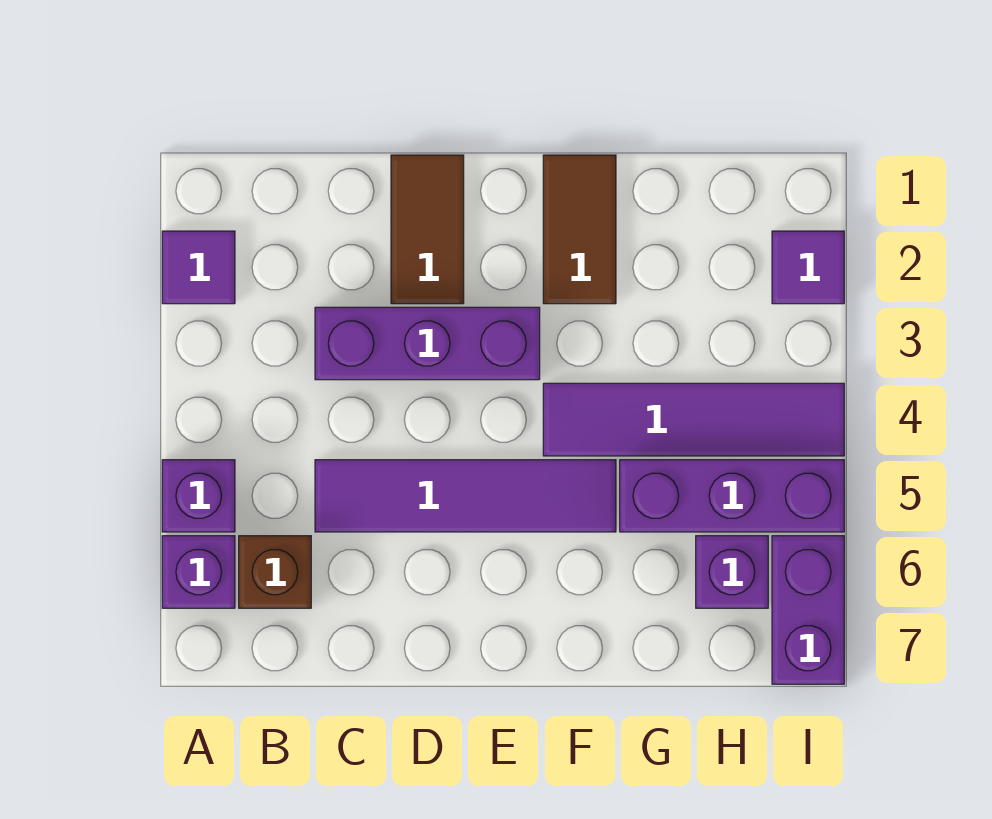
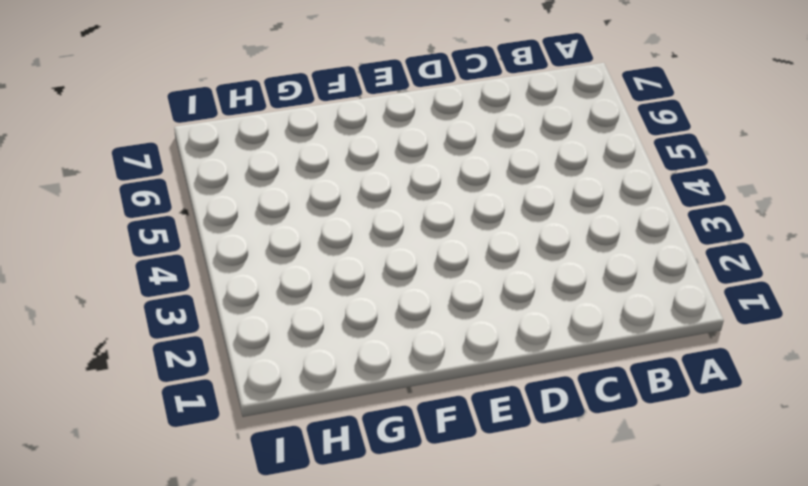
none -> purple 1x1 tile [162,231,235,304]
none -> purple 1x1 brick [162,460,235,532]
none -> purple 1x1 brick [162,536,235,608]

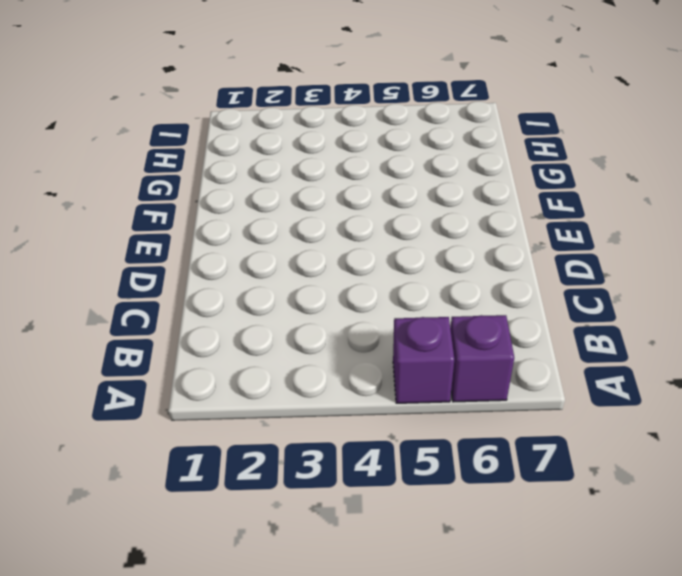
none -> purple 1x1 tile [162,231,235,304]
none -> brown 1x1 brick [239,536,311,608]
none -> purple 1x3 brick [315,307,540,380]

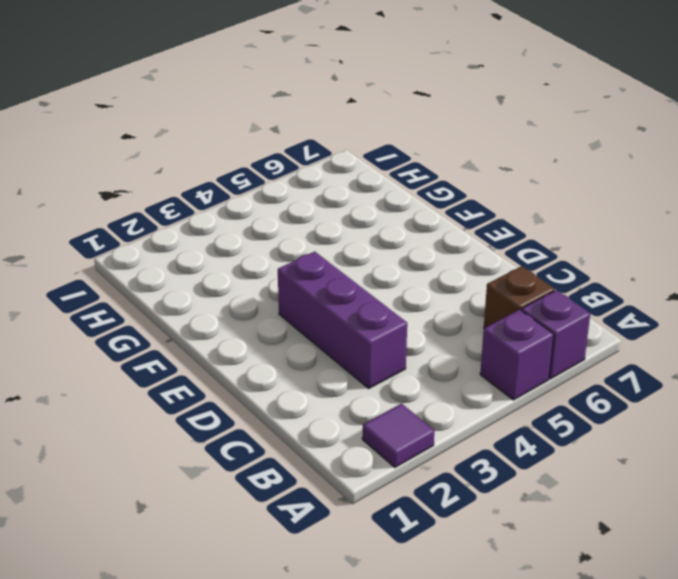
none -> purple 1x4 tile [315,460,616,532]
none -> brown 1x2 tile [391,155,464,304]
none -> brown 1x2 tile [543,155,616,304]

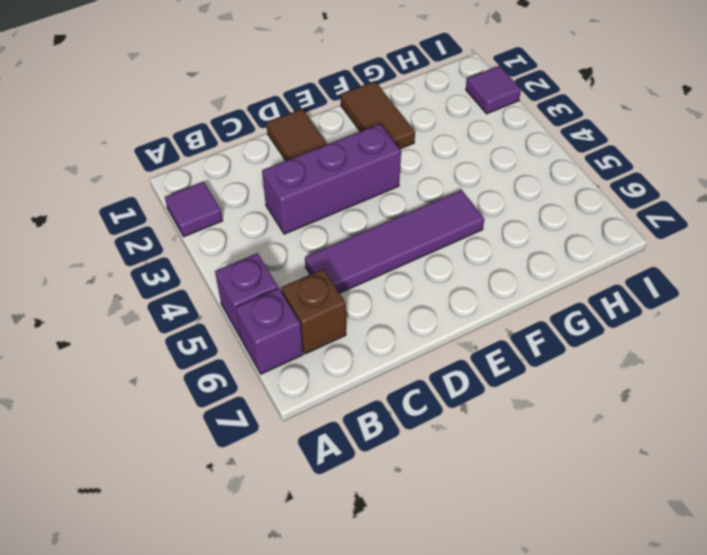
none -> purple 1x4 tile [543,383,844,456]
none -> purple 1x3 brick [620,460,844,532]
none -> purple 1x1 brick [696,536,768,608]

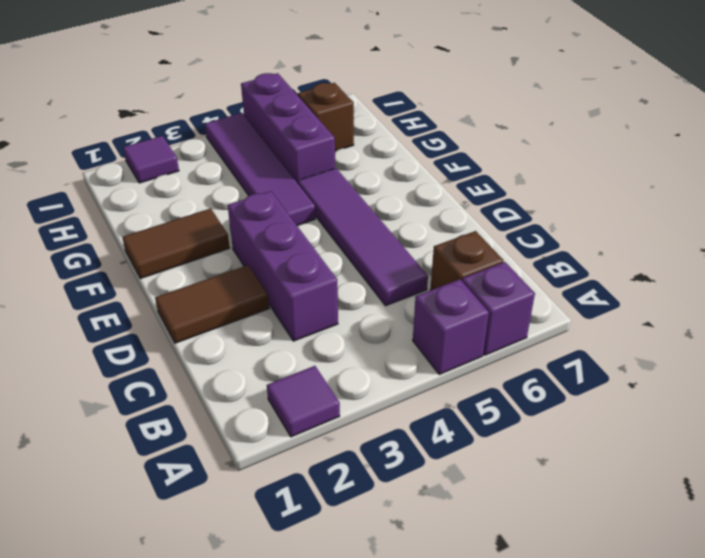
brown 1x1 brick [298,83,354,151] -> purple 1x1 brick [696,536,768,608]
none -> purple 1x2 brick [772,536,844,684]

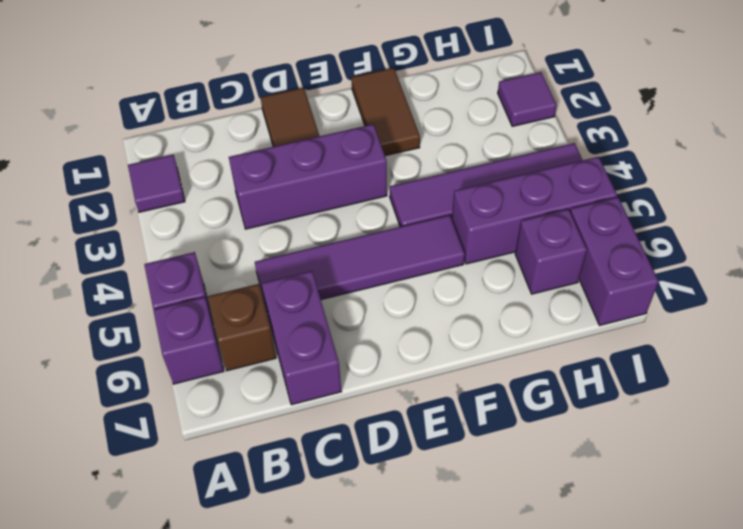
purple 1x2 brick [262,271,342,405] -> none

